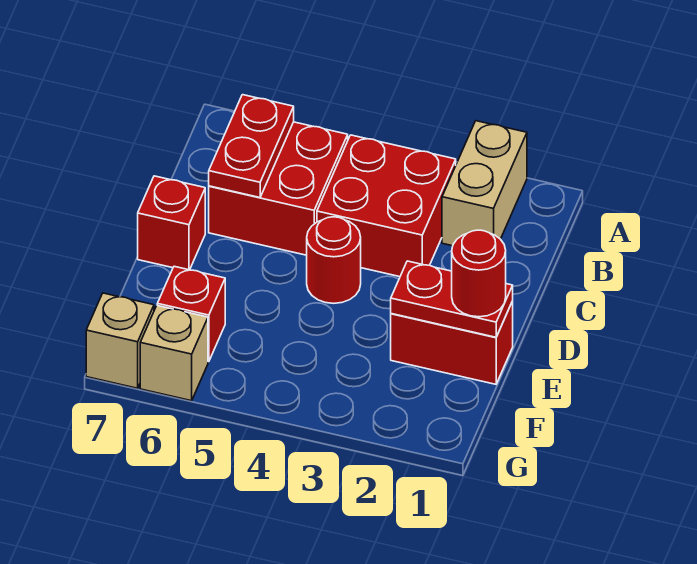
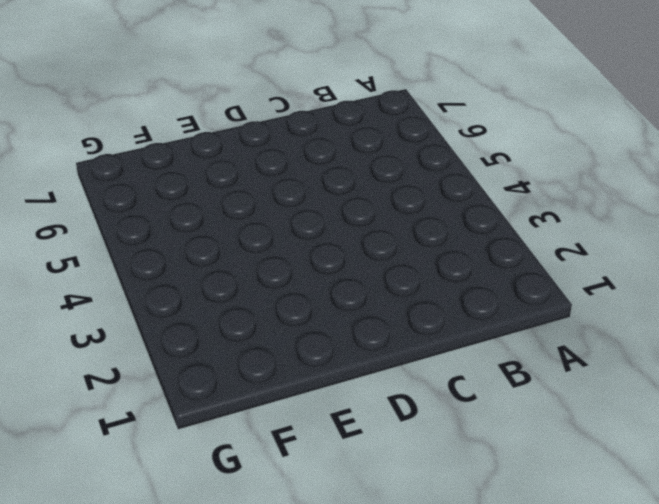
none -> tan 1x2 brick [442,121,527,246]
none -> red 2x2 brick [317,135,456,277]
none -> red 2x2 brick [209,122,348,255]

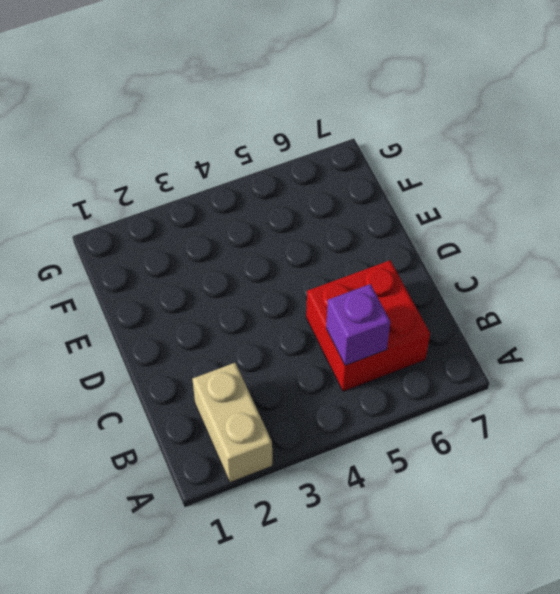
purple 1x1 brick [326,284,390,365] -> none
none -> red 2x2 brick [317,135,456,277]
none -> red 1x1 round brick [307,217,361,303]
none -> red 1x1 brick [138,176,205,270]

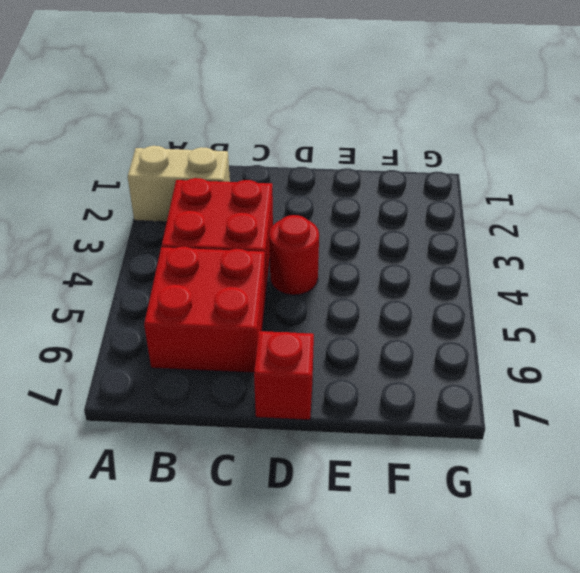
none -> red 1x2 brick [391,301,513,384]
none -> red 1x1 brick [157,266,225,362]
none -> tan 1x1 brick [140,306,208,401]

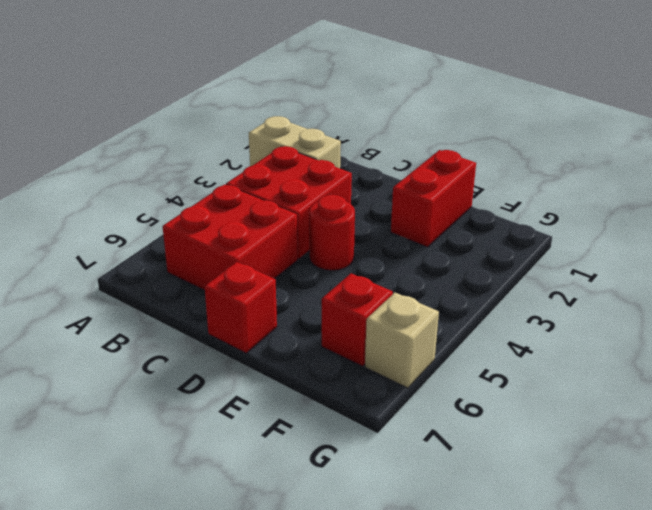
none -> tan 1x1 brick [86,293,154,388]
none -> red 1x2 plate [209,95,294,197]
none -> red 1x2 plate [391,261,513,337]

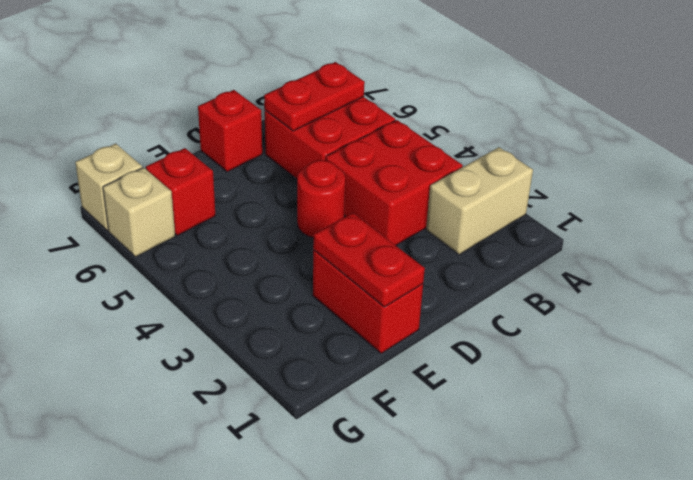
none -> red 1x1 round brick [452,230,506,317]

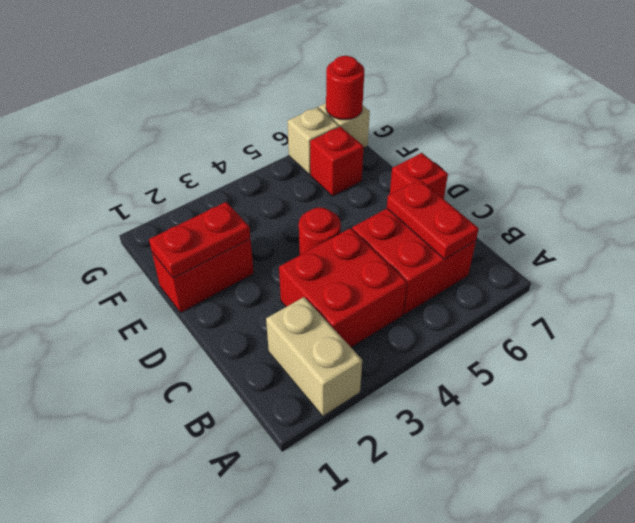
red 1x1 round brick [326,56,364,120] -> red 1x1 round brick moved to [452,230,506,317]

